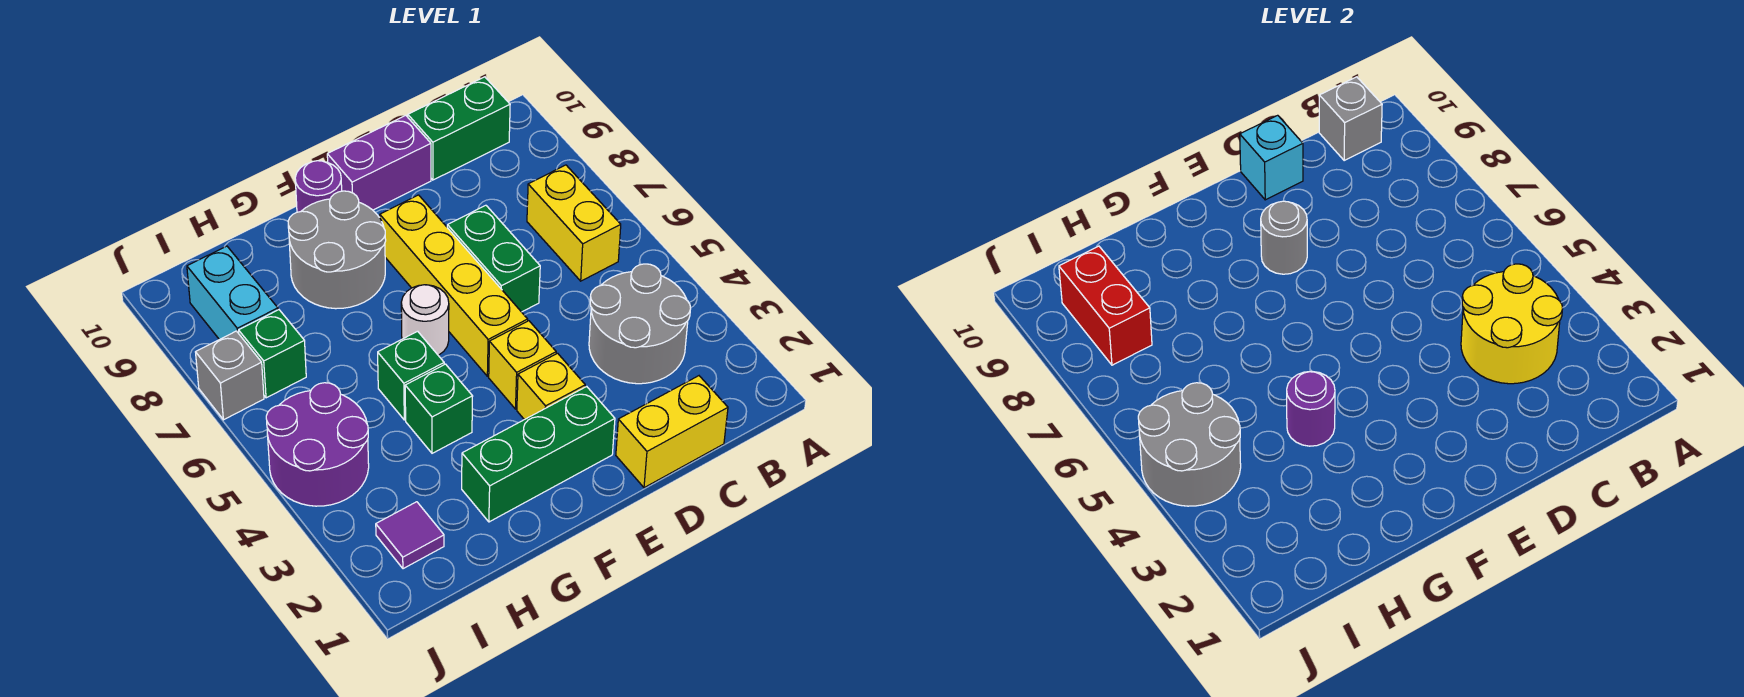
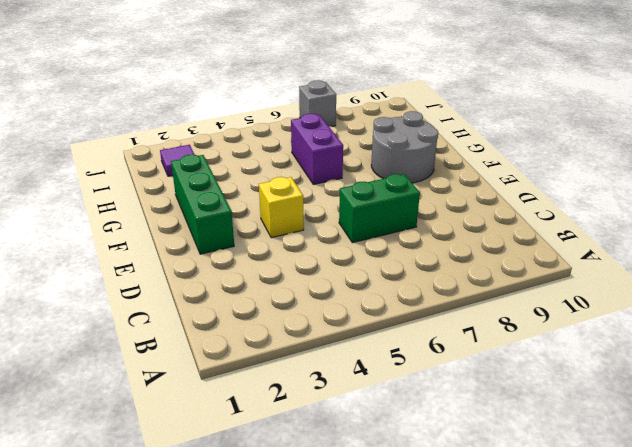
purple 1x2 brick [291,114,343,184] -> purple 1x2 brick moved to [327,115,431,210]
none -> grey 2x2 round brick [589,264,691,384]
none -> yellow 1x2 brick [527,165,621,281]
none -> green 1x2 brick [408,77,510,180]

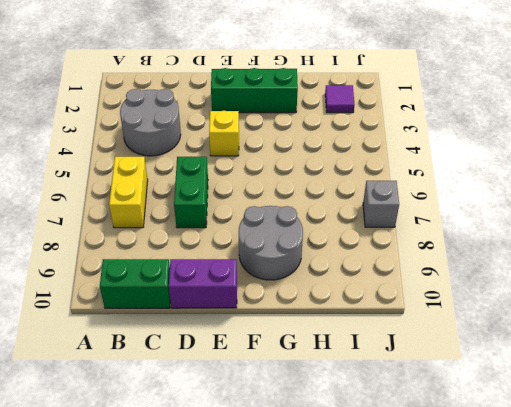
none -> yellow 1x2 brick [616,376,728,488]
none -> yellow 1x1 brick [517,353,585,420]
none -> yellow 1x4 brick [380,195,528,376]

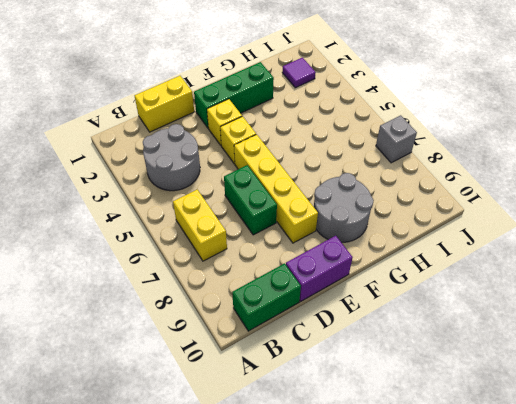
none -> white 1x1 round brick [401,285,449,355]
none -> purple 1x1 round brick [295,161,342,212]
none -> green 1x1 brick [405,364,473,453]

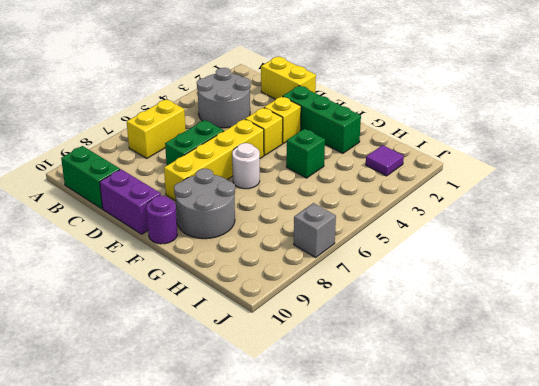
none -> green 1x1 brick [378,331,444,420]
none -> purple 2x2 round brick [266,383,369,506]
none -> green 1x1 brick [239,310,306,398]

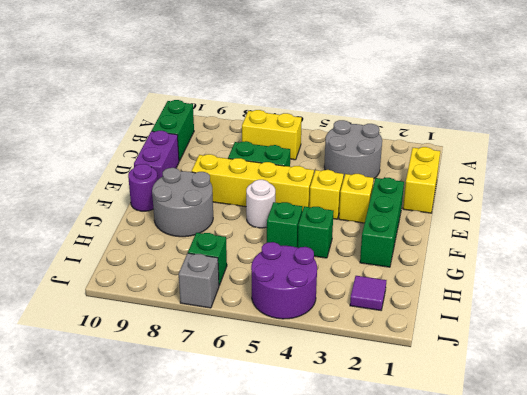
none -> cyan 1x2 brick [187,246,278,340]
none -> yellow 2x2 round brick [1461,264,1563,384]
none -> grey 1x1 brick [1319,77,1382,160]

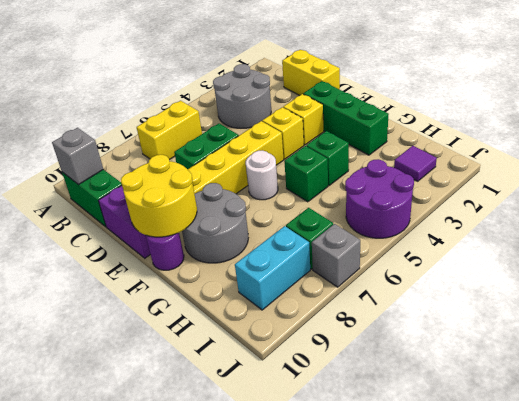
yellow 2x2 round brick [121,155,197,237] -> yellow 2x2 round brick moved to [1461,264,1563,384]
none -> cyan 1x1 brick [1240,115,1303,200]
none -> grey 1x1 round brick [1261,201,1307,274]
none -> purple 1x1 round brick [1287,371,1335,446]

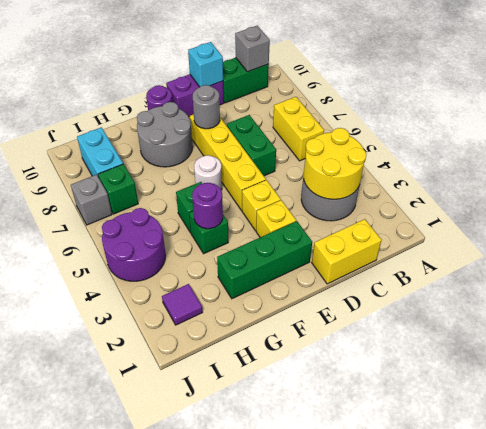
none -> grey 2x2 round brick [1138,383,1241,506]
none -> red 1x2 brick [1059,246,1152,365]

